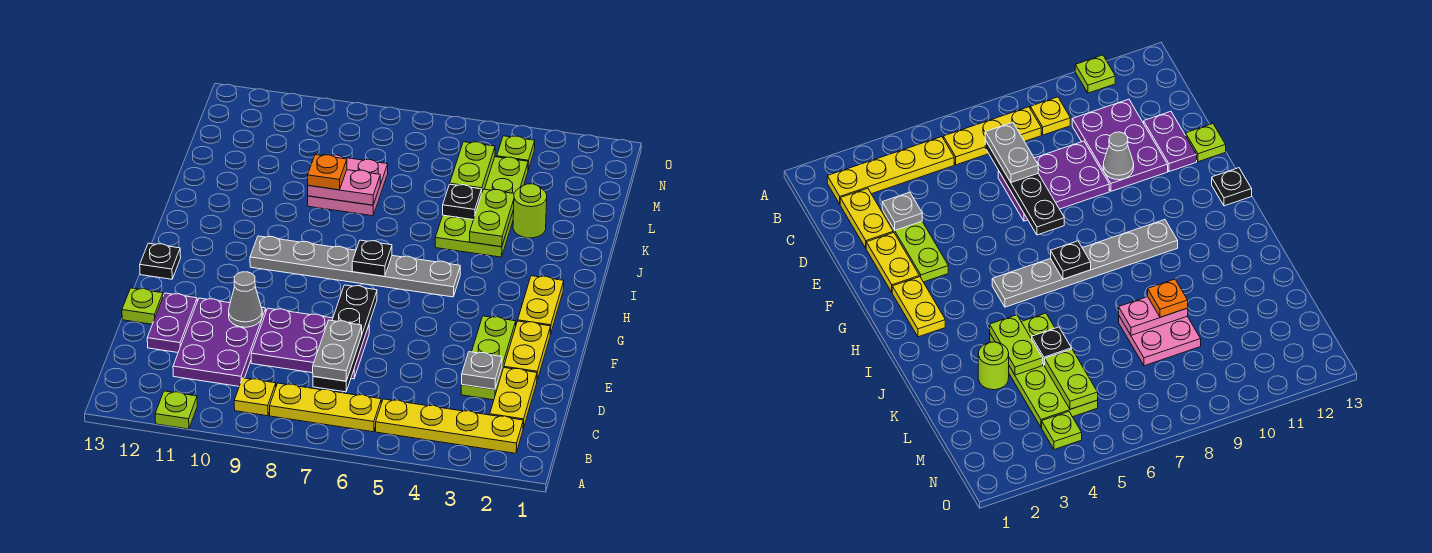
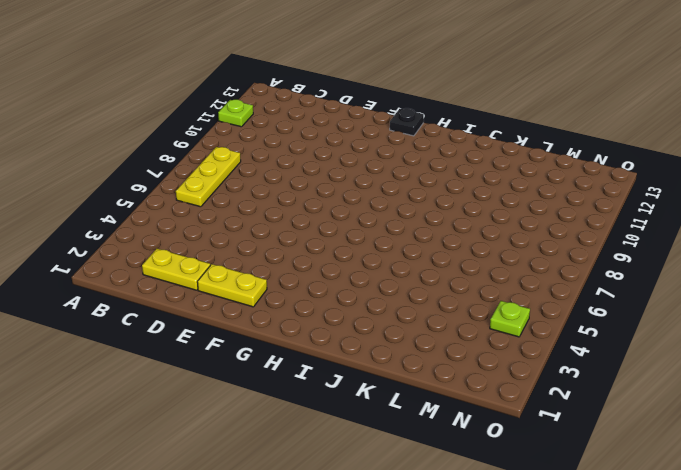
none -> yellow 1x4 plate [376,399,523,453]
none -> yellow 1x1 plate [234,378,276,416]
none -> purple 2x3 plate [173,298,266,386]

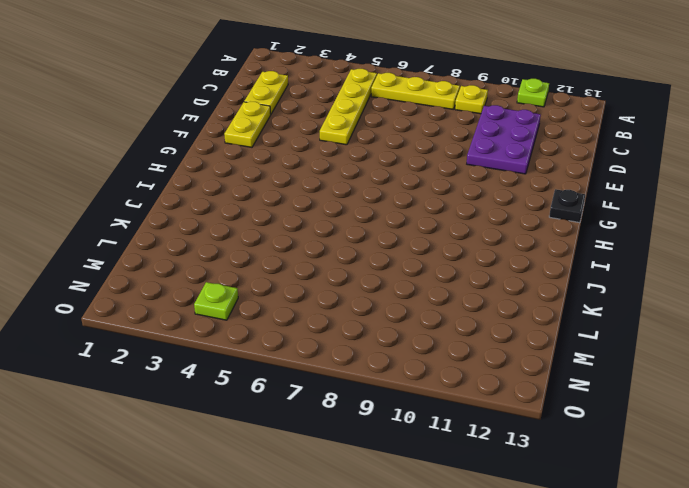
yellow 1x4 plate [320,69,377,145] -> yellow 1x4 plate turned to [376,399,523,453]
none -> lime 1x3 plate [461,316,516,400]
none -> purple 2x3 plate [251,308,369,379]
none -> purple 1x2 plate [147,293,197,352]

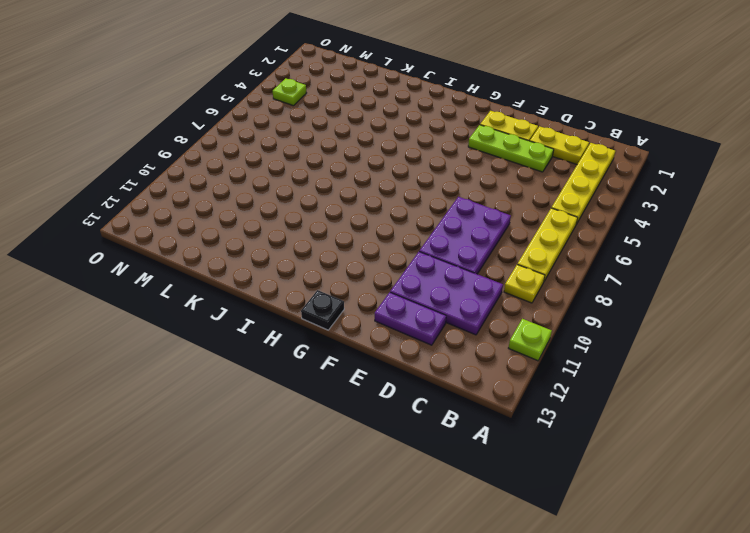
none -> lime 1x1 plate [122,288,163,324]
none -> yellow 1x2 plate [518,276,564,335]
none -> grey 1x6 plate [250,236,460,297]

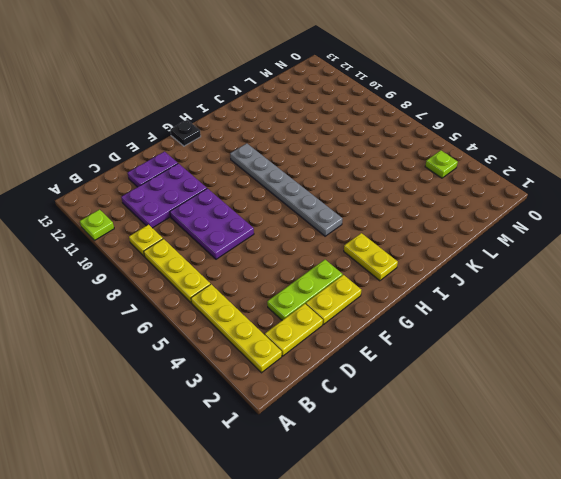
yellow 1x2 plate [344,233,398,281] -> yellow 1x2 plate turned to [518,276,564,335]
none -> lime 1x1 plate [122,288,163,324]
none -> lime 2x4 plate [435,157,528,257]
none -> lime 1x1 round brick [513,184,547,238]

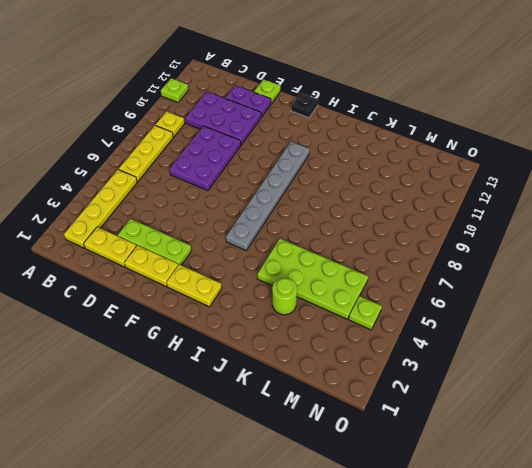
none -> pink 2x2 plate [308,155,388,216]
none -> black 1x4 plate [313,285,377,392]
none -> grey 1x1 plate [462,352,502,389]

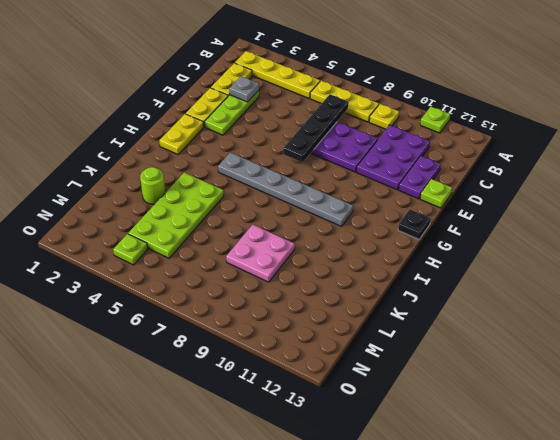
none -> grey 1x1 cone [229,272,262,327]
none -> black 1x1 plate [352,240,392,276]
none -> lime 1x2 plate [469,189,514,247]

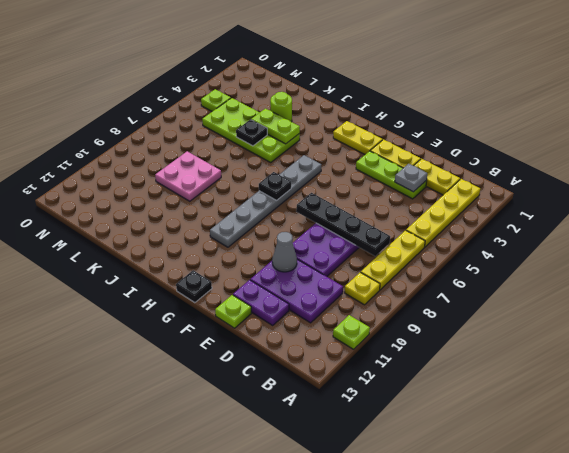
none -> pink 1x2 plate [308,170,380,205]
none -> lime 1x2 plate [450,142,495,194]
none -> grey 1x2 plate [313,320,362,381]

